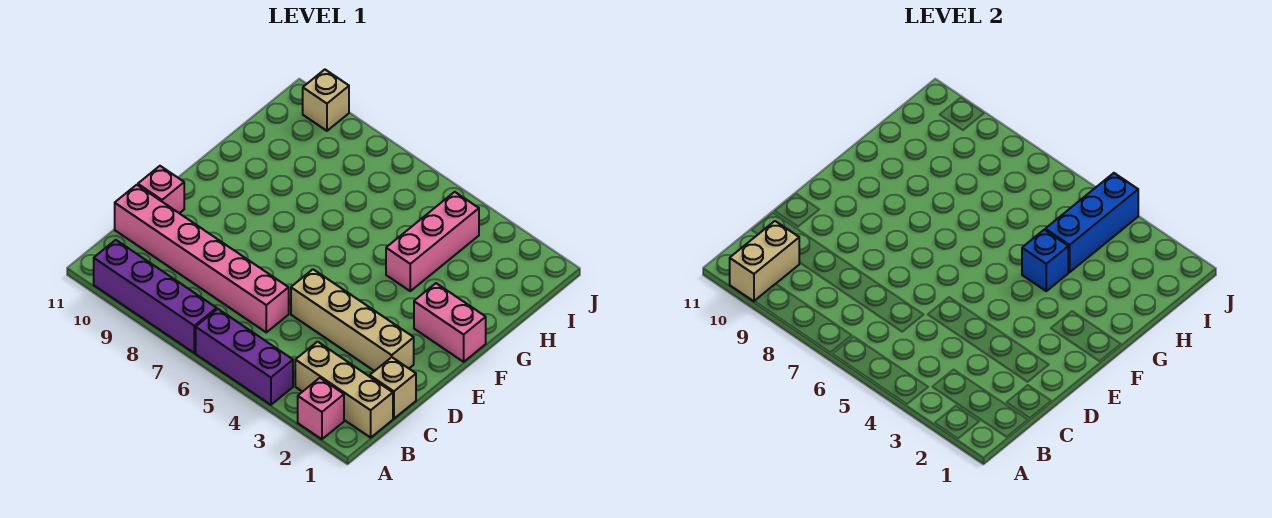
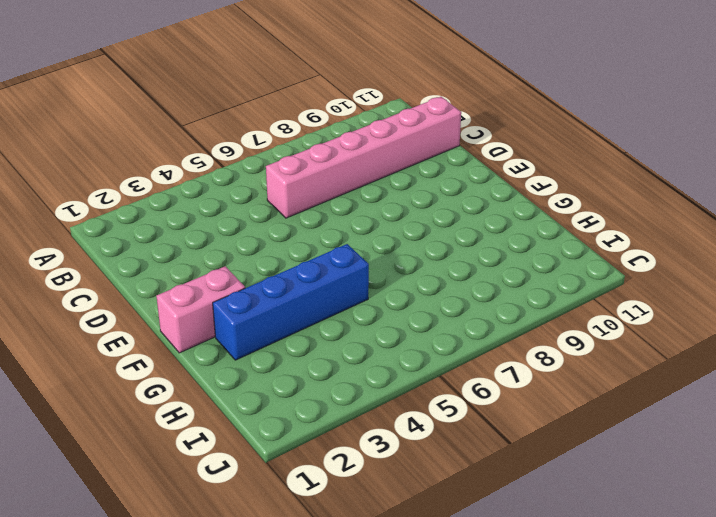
blue 1x4 brick [213,244,369,360] -> pink 1x3 brick [386,192,479,291]
none -> pink 1x1 brick [298,378,344,439]
none -> purple 1x3 brick [196,309,293,405]
none -> purple 1x4 brick [94,240,217,353]

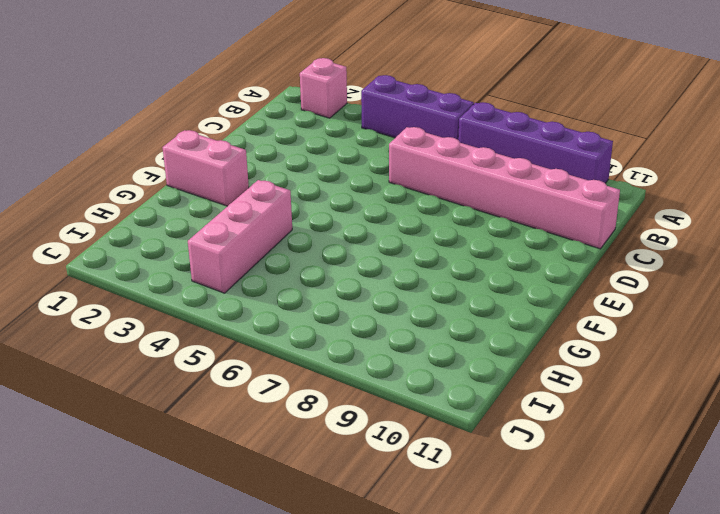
none -> tan 1x3 brick [295,342,393,438]
none -> tan 1x1 brick [370,357,416,419]
none -> tan 1x4 brick [291,269,414,371]

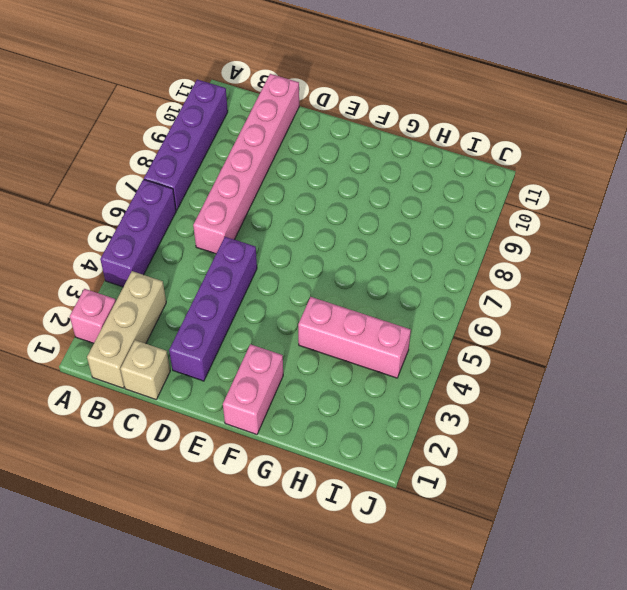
purple 1x4 brick [169,237,257,381] -> tan 1x4 brick [291,269,414,371]
none -> pink 1x1 brick [138,166,184,213]
none -> tan 1x1 brick [303,70,349,131]
none -> tan 1x2 brick [730,221,799,301]

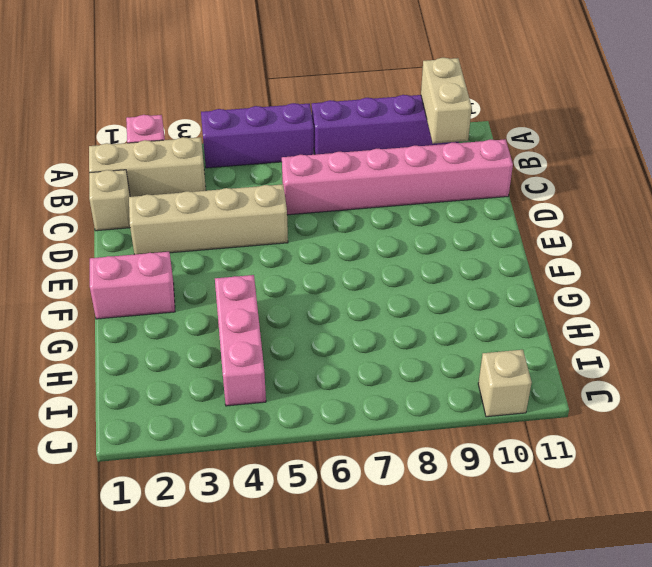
none -> pink 1x1 brick [138,166,184,213]
none -> blue 1x1 brick [1022,230,1068,291]
none -> blue 1x3 brick [1045,173,1138,272]

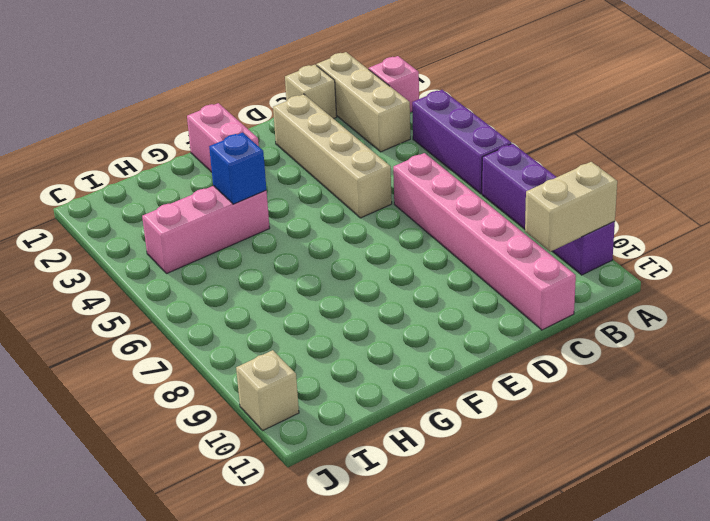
none -> pink 1x1 brick [138,166,184,213]
none -> blue 1x3 brick [1045,173,1138,272]

